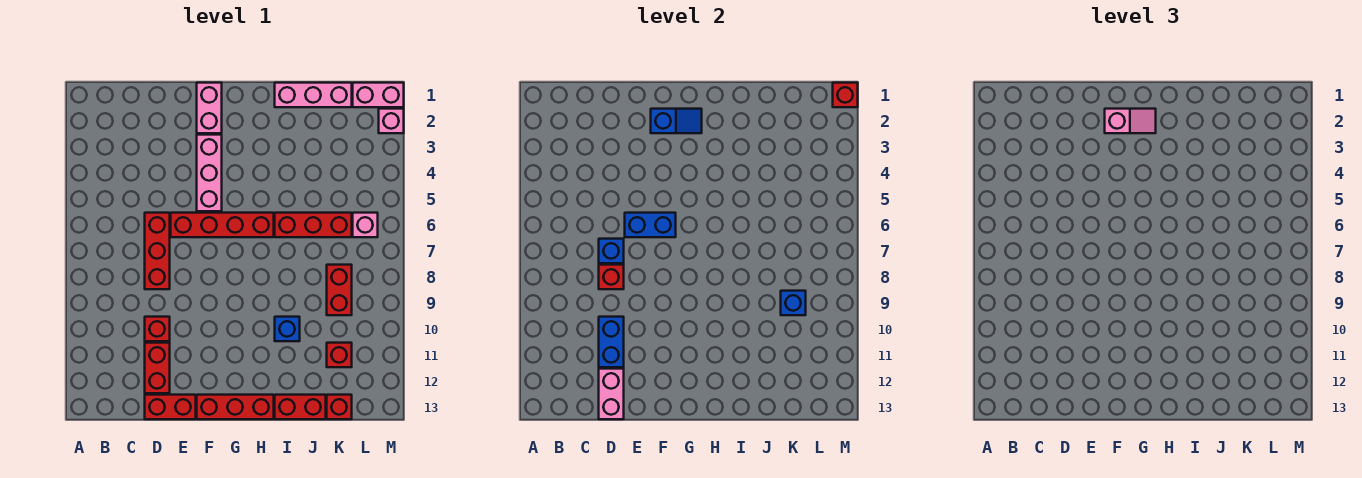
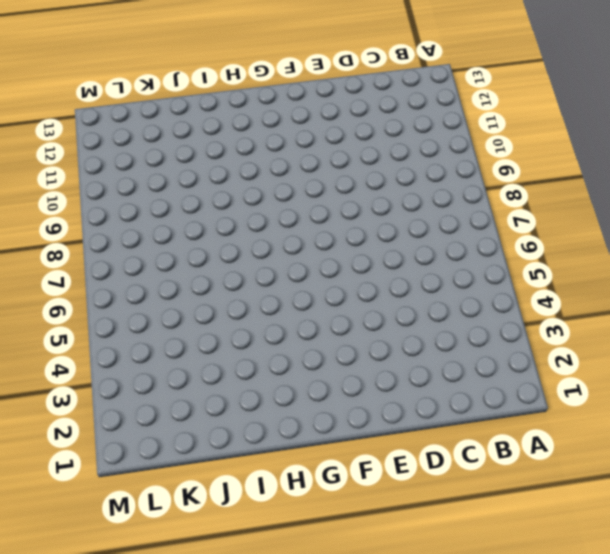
none -> red 1x3 brick [145,213,170,289]
none -> red 1x1 brick [145,317,170,341]
none -> red 1x2 brick [145,343,170,393]

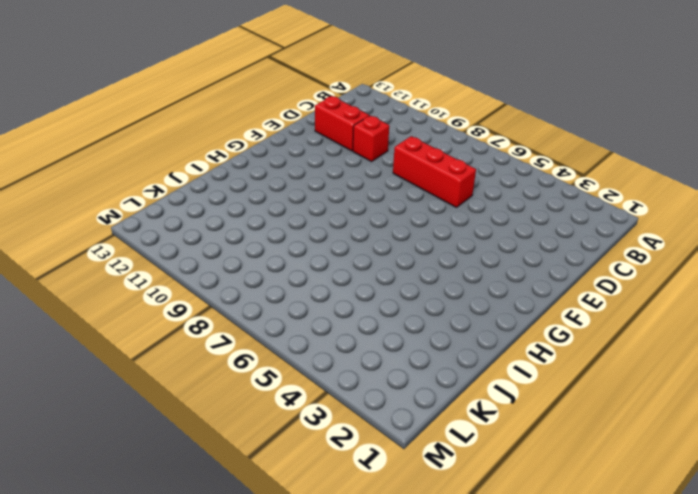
none -> red 1x2 brick [145,395,196,419]
none -> red 1x4 brick [171,213,274,237]
none -> pink 1x2 brick [197,83,222,133]

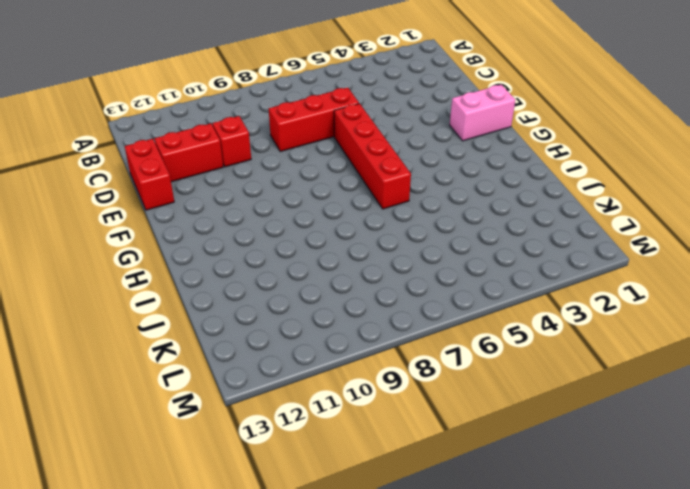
none -> pink 1x3 brick [197,135,222,211]
none -> red 1x3 brick [197,395,274,419]
none -> pink 1x3 brick [275,83,352,107]

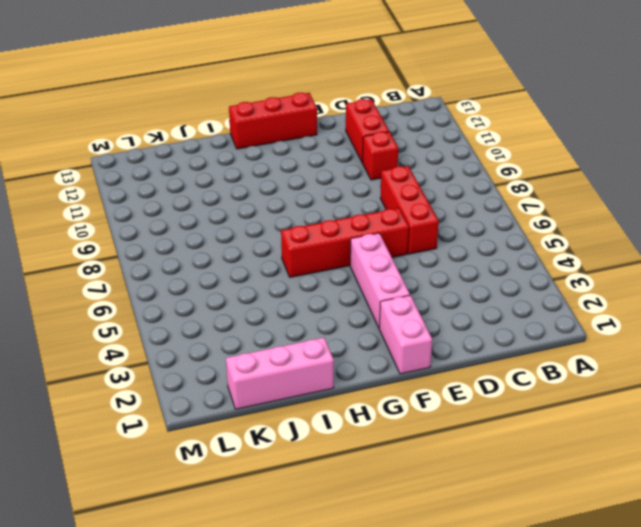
none -> red 1x2 brick [145,395,196,419]
none -> red 1x3 brick [275,213,352,237]
none -> blue 1x1 brick [275,317,300,341]

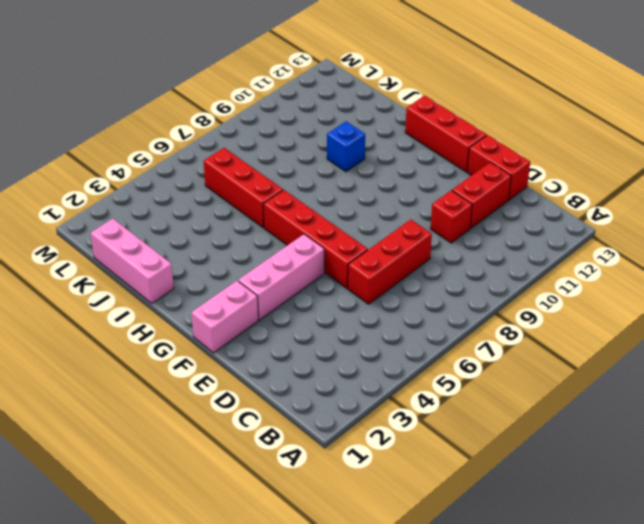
none -> red 1x2 brick [275,395,326,419]
none -> red 1x2 brick [327,265,352,315]
none -> red 1x1 brick [327,343,352,367]

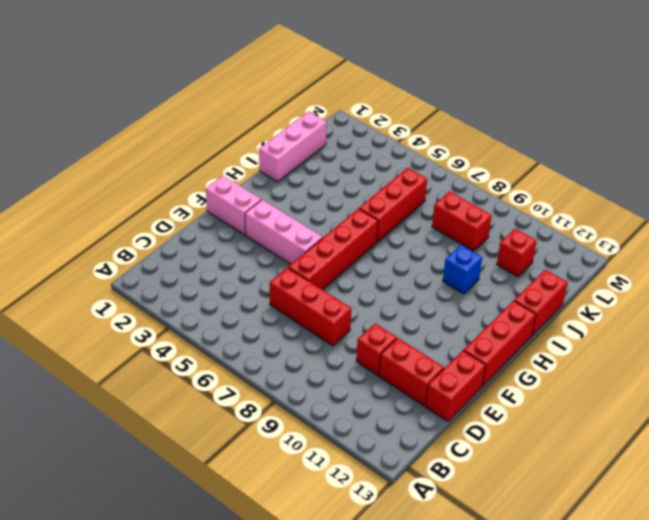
none -> red 1x1 brick [327,395,352,419]
none -> pink 1x2 brick [353,83,404,107]
none -> pink 1x1 brick [353,213,378,237]

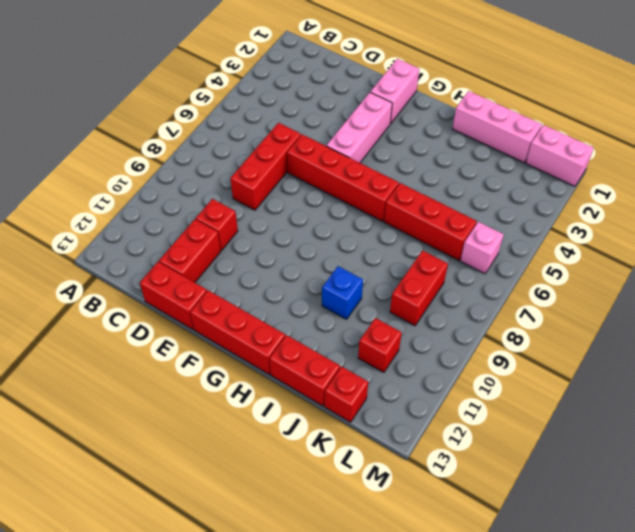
none -> pink 1x1 brick [379,109,404,133]
none -> blue 1x1 brick [599,239,624,263]
none -> red 1x1 brick [599,265,624,289]

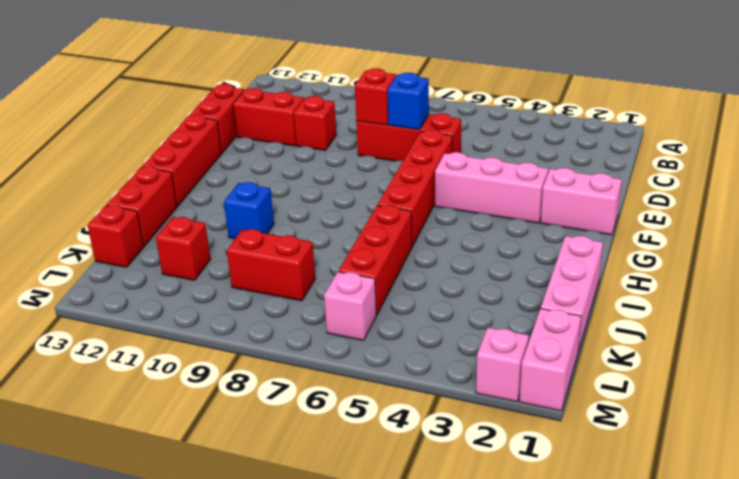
none -> blue 1x2 brick [599,317,624,367]
none -> pink 1x2 brick [599,369,624,419]
none -> blue 1x2 brick [625,213,676,237]

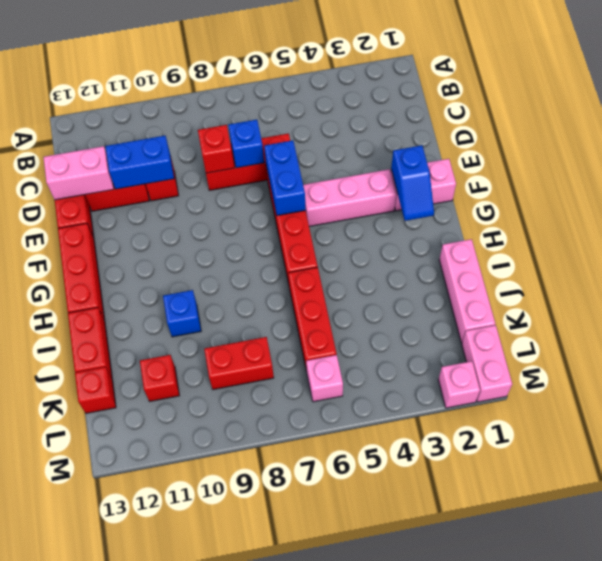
none -> blue 1x1 brick [781,291,806,315]
none -> red 1x1 brick [833,83,858,107]
none -> pink 1x2 slope [1105,109,1156,133]

